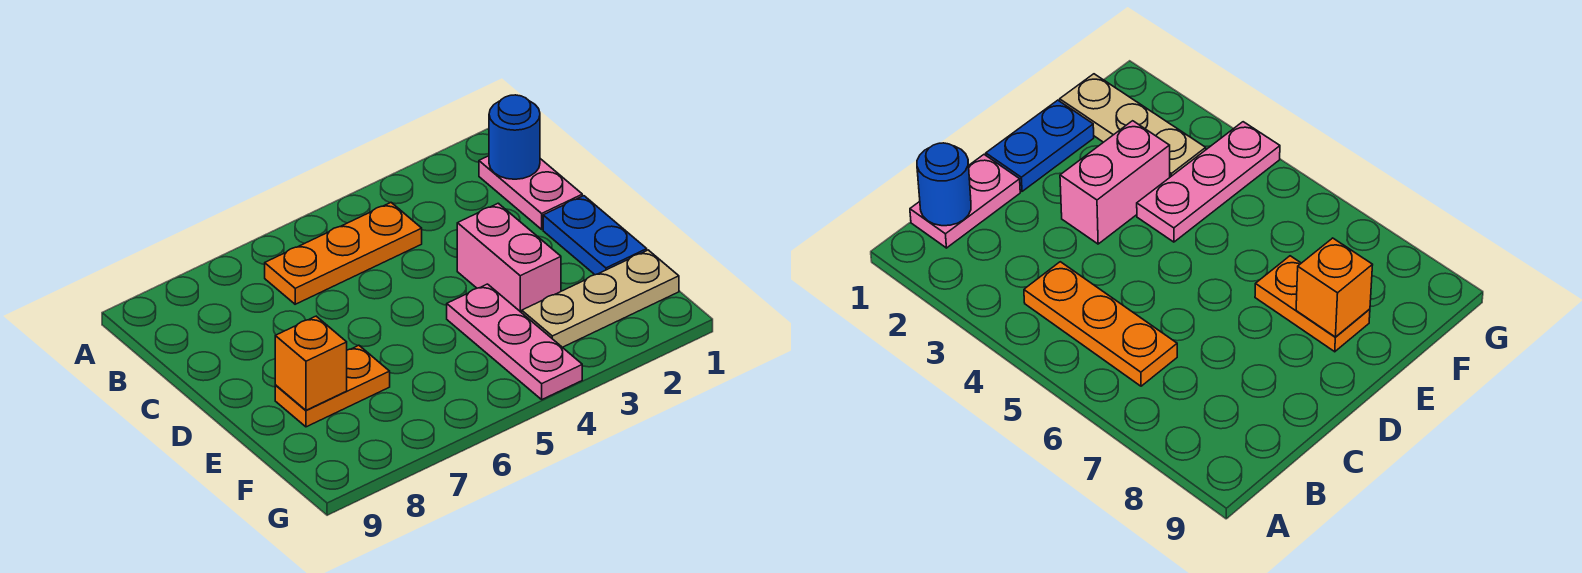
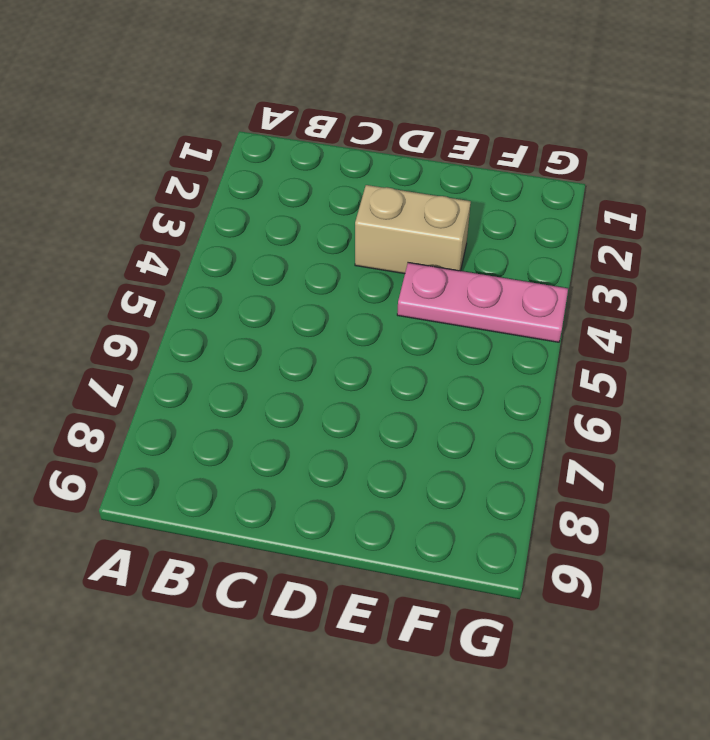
tan 1x2 brick [355,185,471,274] -> pink 1x2 brick [457,203,561,313]
none -> pink 1x2 plate [479,156,582,229]
none -> orange 1x3 plate [265,203,422,304]

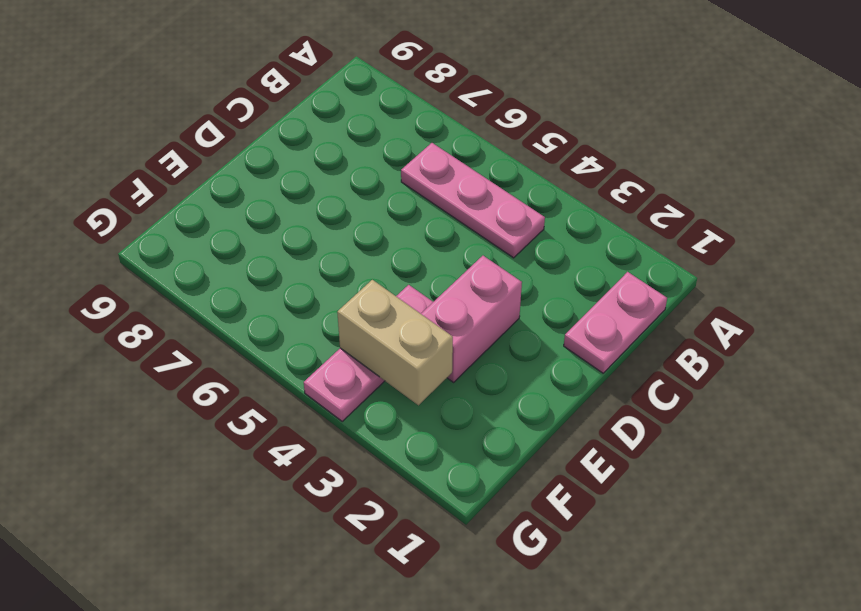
pink 1x3 plate [401,143,545,258] -> orange 1x3 plate [265,203,422,304]
tan 1x2 brick [337,280,453,405] -> none
none -> blue 1x2 plate [543,196,647,275]
none -> orange 1x2 plate [275,345,390,427]

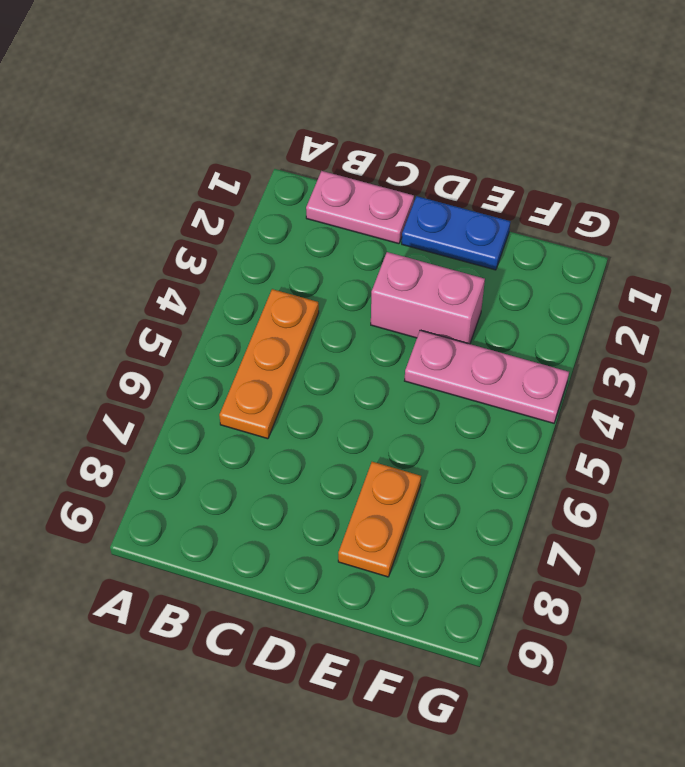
none -> tan 1x3 plate [522,250,679,347]
none -> blue 1x1 round brick [489,95,540,179]

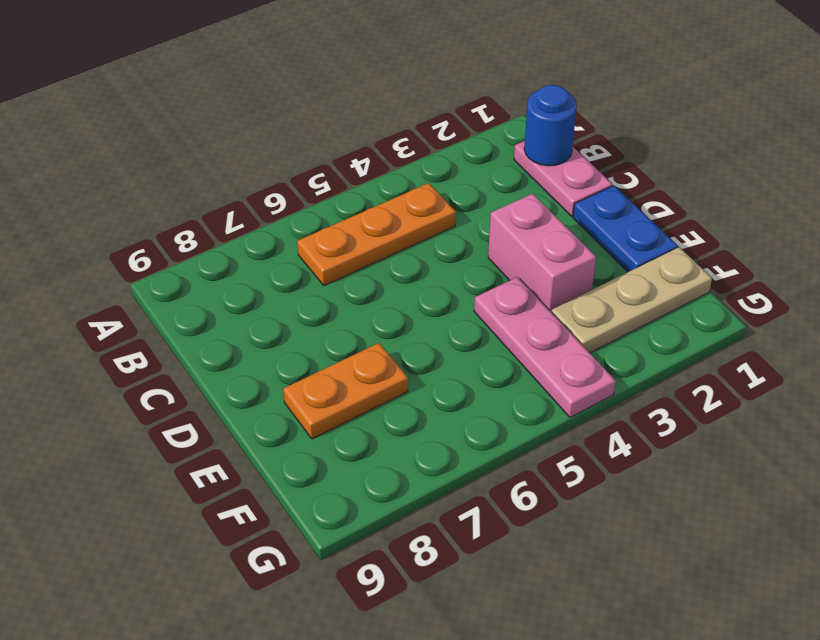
none -> orange 1x1 brick [275,316,347,410]

